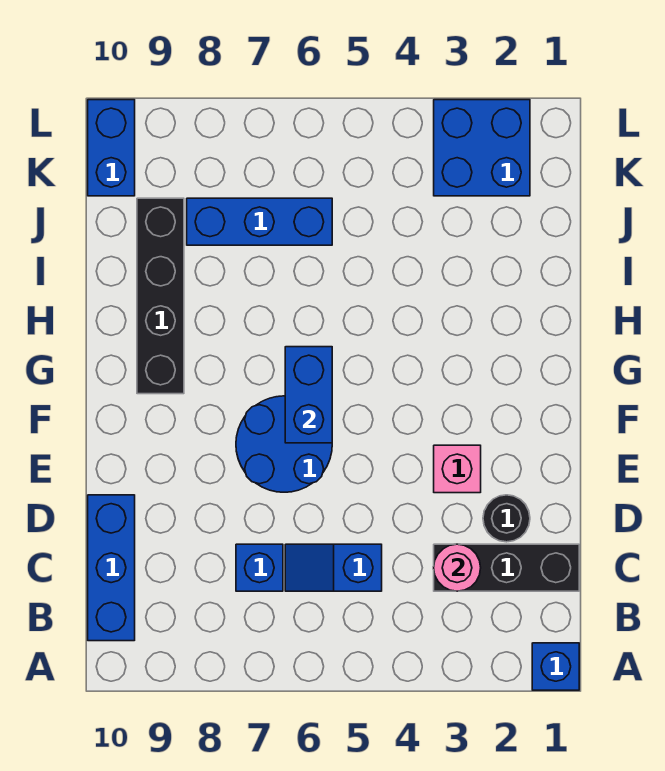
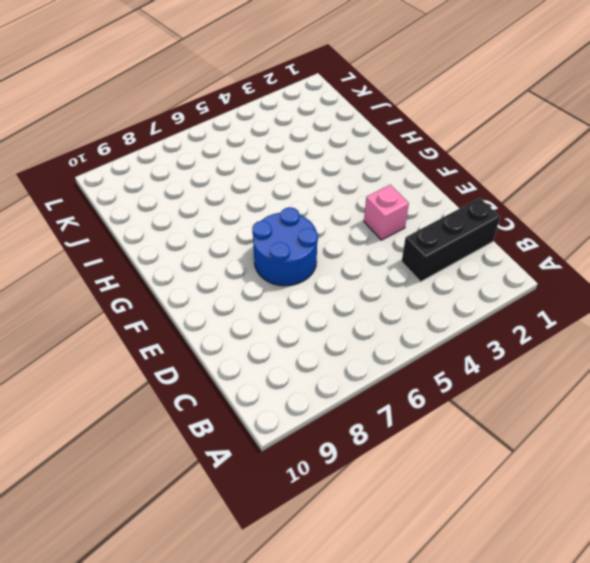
none -> blue 1x1 brick [532,643,579,690]
none -> blue 1x3 brick [88,495,135,641]
none -> blue 1x2 slope [285,544,382,591]

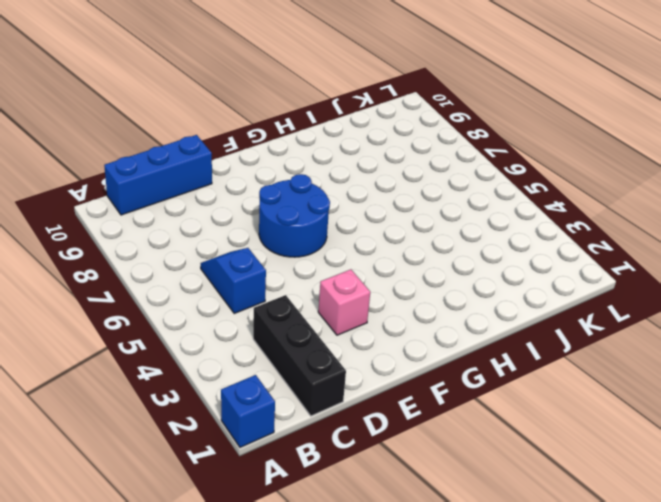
none -> blue 1x1 brick [236,544,283,591]
none -> black 1x1 round brick [483,495,530,542]
none -> black 1x4 brick [137,198,184,394]

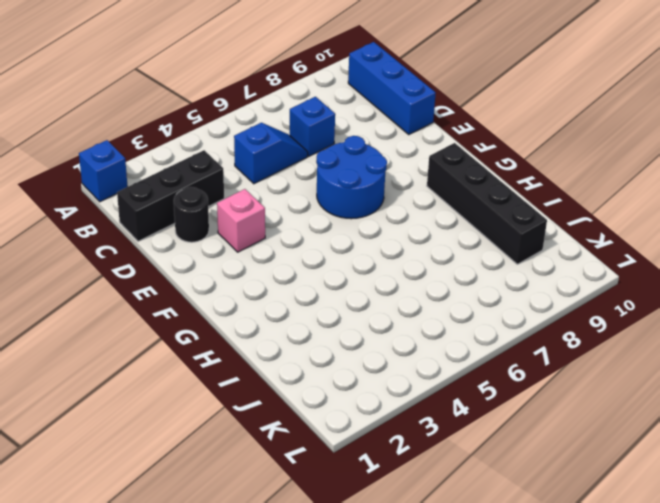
none -> blue 1x3 brick [187,198,332,245]
none -> blue 2x2 brick [434,100,530,196]
none -> blue 1x2 brick [88,100,135,196]

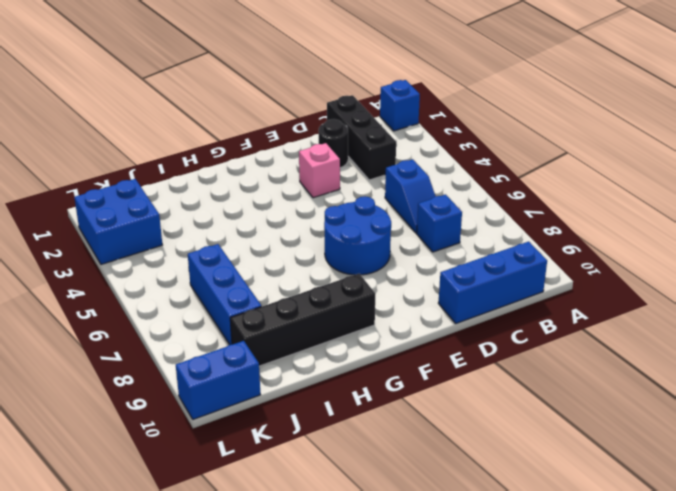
none -> pink 1x1 round brick [434,544,481,591]
none -> blue 1x2 brick [285,347,332,443]

